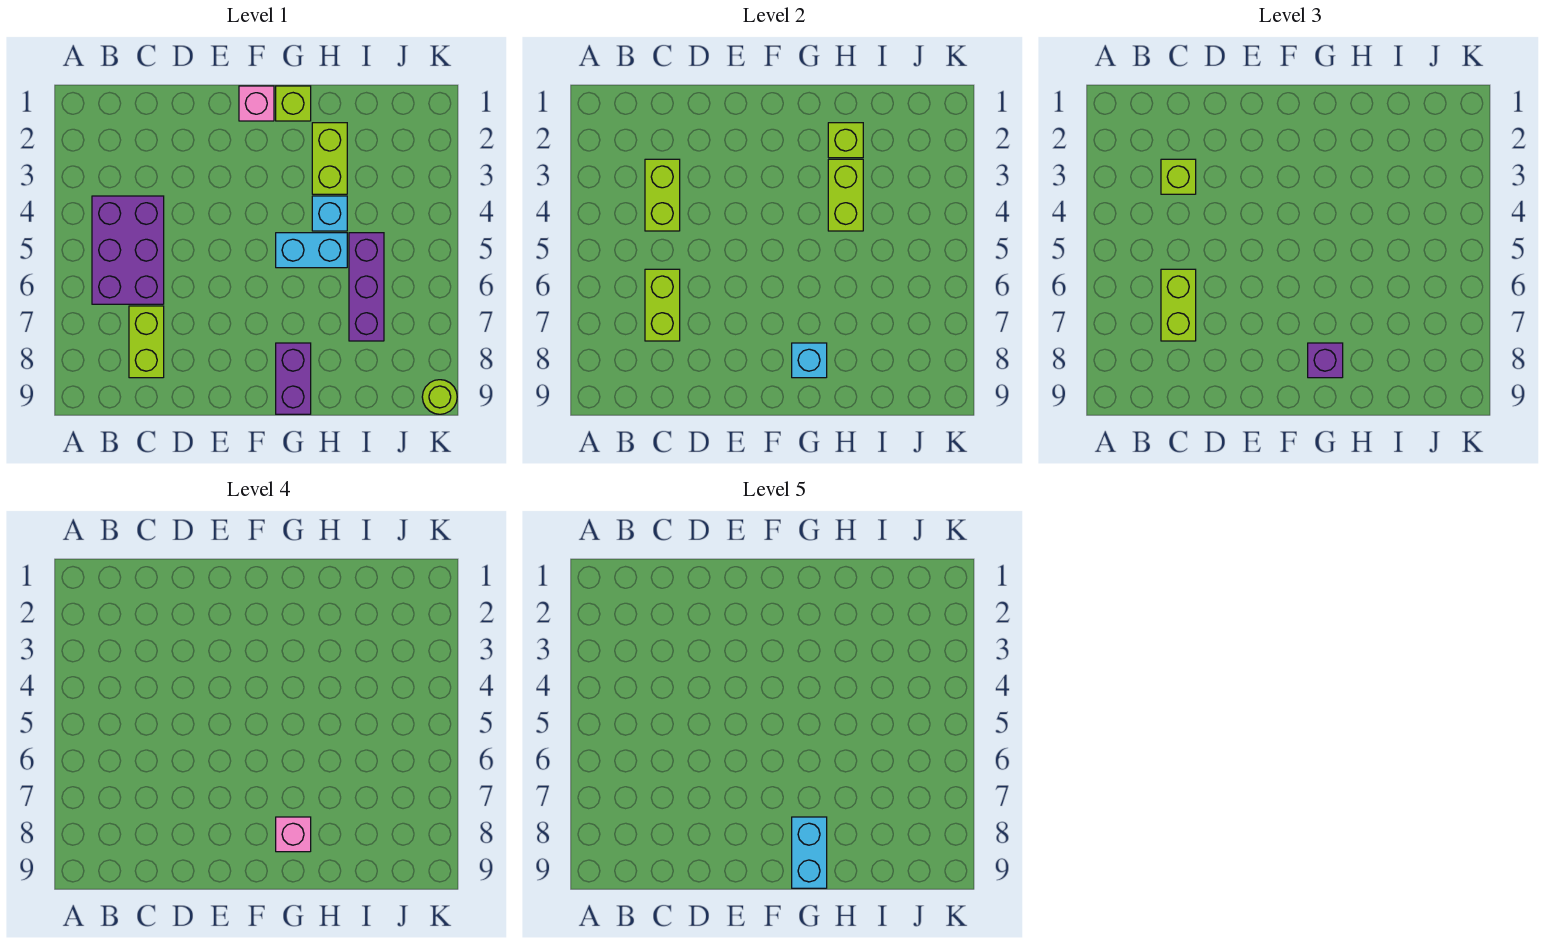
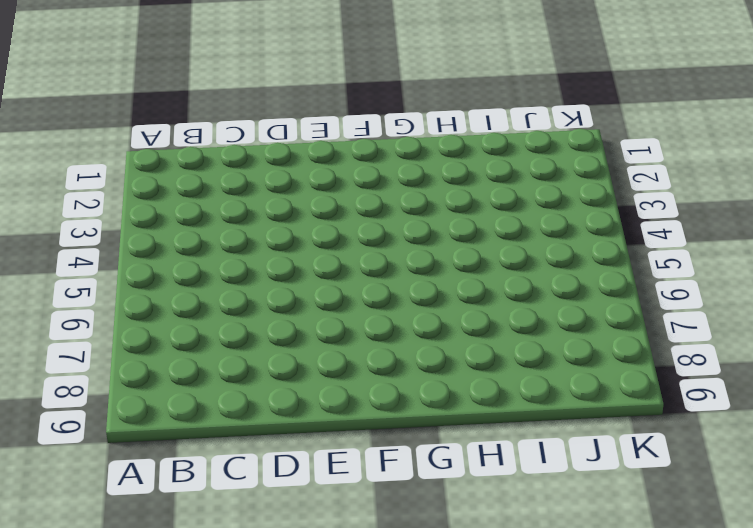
none -> purple 2x3 brick [92,196,164,304]
none -> lime 1x2 brick [129,306,164,378]
none -> pink 1x1 brick [239,86,274,121]

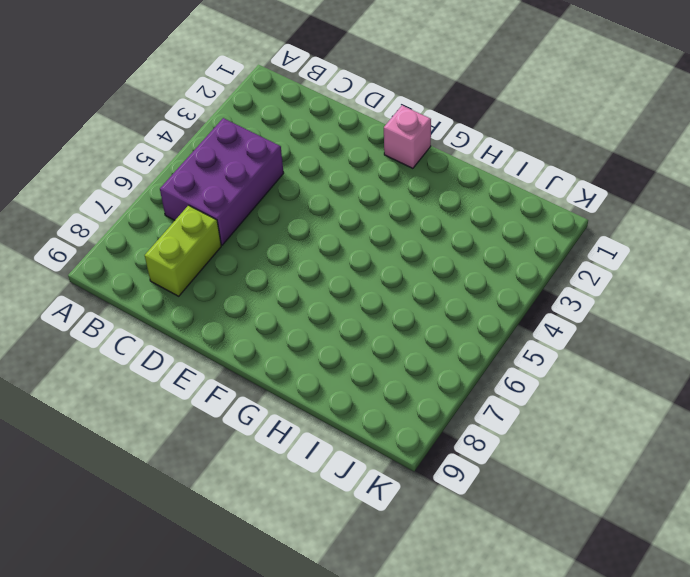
none -> lime 1x1 brick [276,86,311,121]
none -> cyan 1x2 brick [276,233,347,268]
none -> purple 1x2 brick [276,343,311,414]

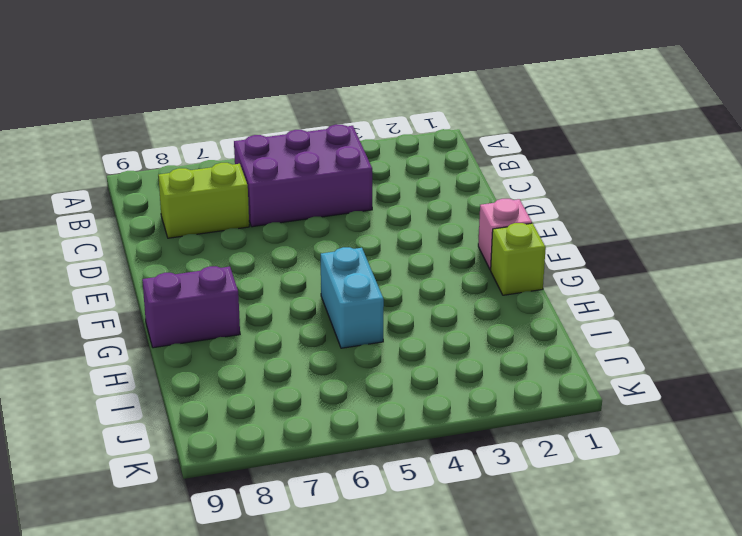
none -> lime 1x2 brick [312,123,347,194]
none -> cyan 1x1 brick [312,196,347,231]
none -> purple 1x3 brick [349,233,384,341]

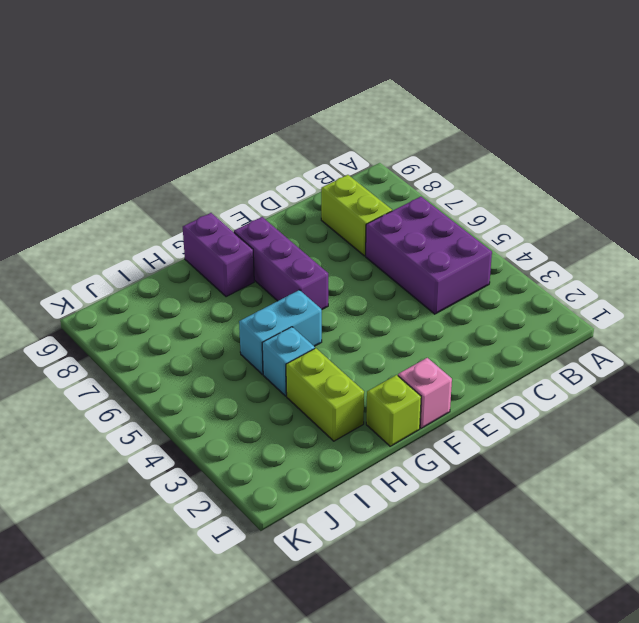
purple 1x3 brick [234,217,328,309] -> purple 1x3 brick moved to [349,233,384,341]
none -> lime 1x1 round brick [422,380,457,414]
none -> lime 1x2 brick [645,159,680,231]
none -> lime 1x2 brick [645,269,680,341]

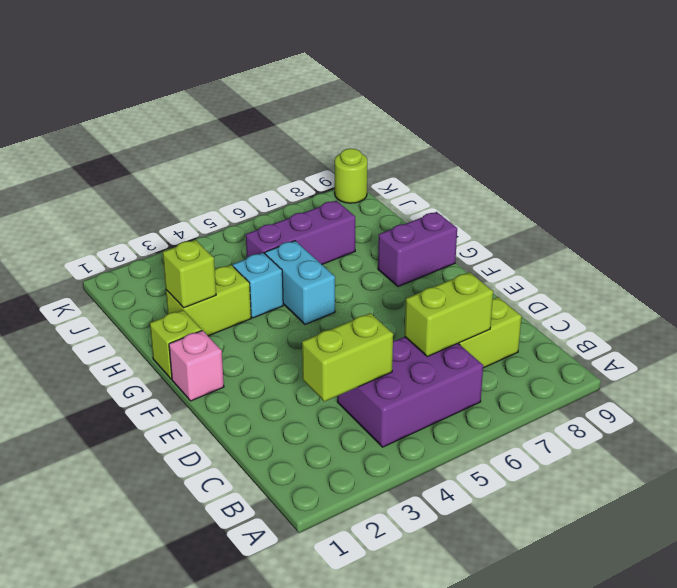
none -> cyan 1x1 brick [792,343,827,378]
none -> lime 1x2 brick [828,159,863,231]
none -> lime 1x1 brick [1161,159,1196,194]

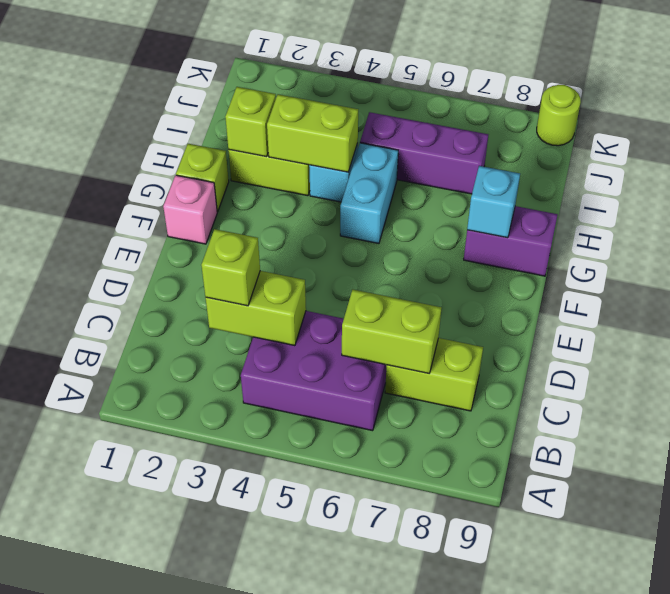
none -> lime 1x2 brick [1161,269,1196,341]
none -> purple 1x1 brick [1308,343,1343,378]
none -> pink 1x1 brick [276,817,311,852]

